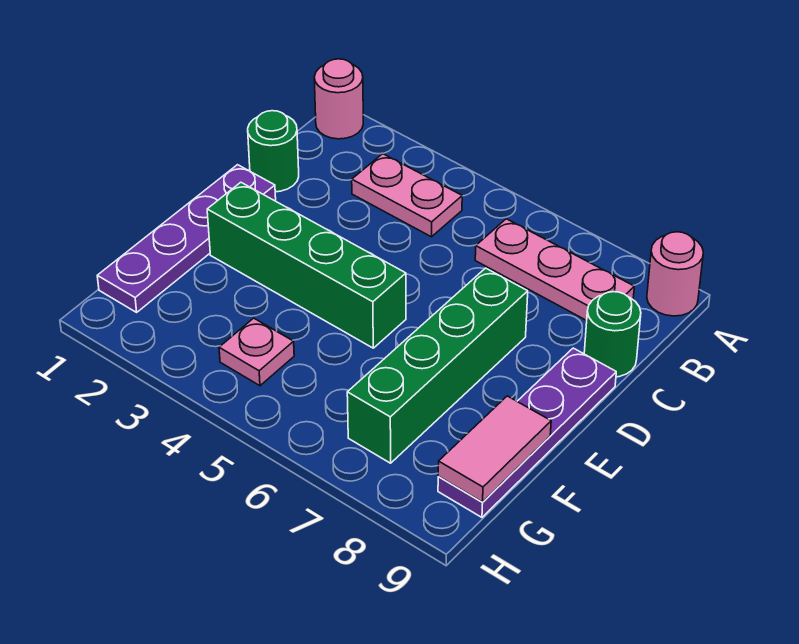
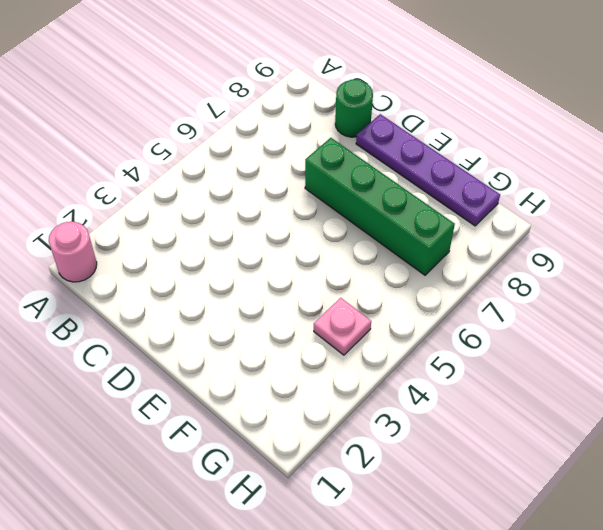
none -> pink 1x1 round brick [647,232,703,316]
none -> pink 1x2 plate [352,154,462,237]
none -> pink 1x3 plate [475,219,634,321]

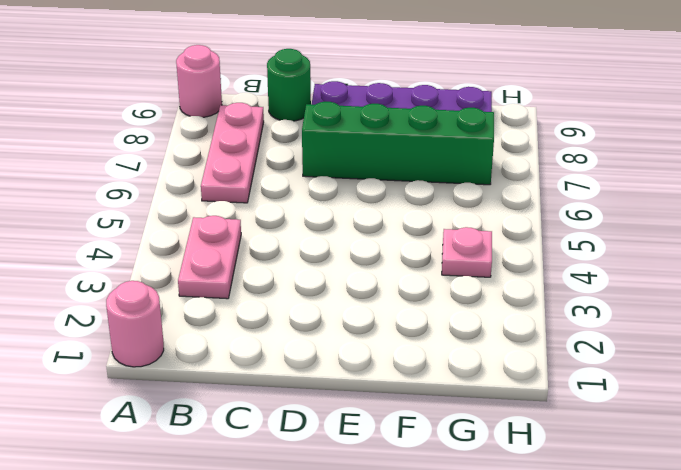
none -> green 1x1 round brick [248,111,299,192]
none -> purple 1x4 plate [97,165,276,312]
none -> green 1x4 brick [207,182,406,348]

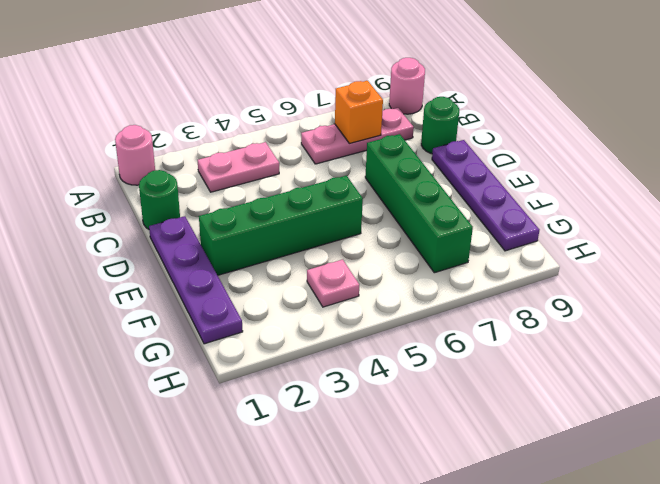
orange 1x1 brick [335,81,383,143] -> none
none -> pink 1x2 tile [438,396,551,502]

